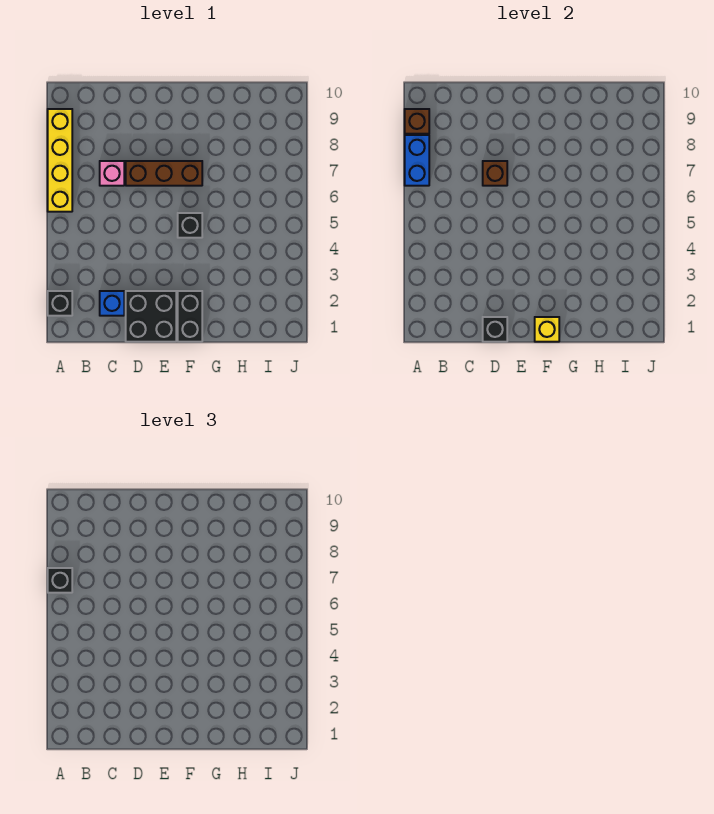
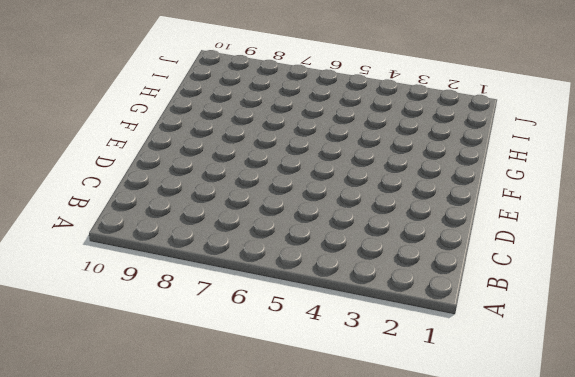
none -> black 1x1 brick [48,291,72,316]
none -> yellow 1x4 brick [48,109,72,212]
none -> blue 1x1 brick [100,291,124,316]

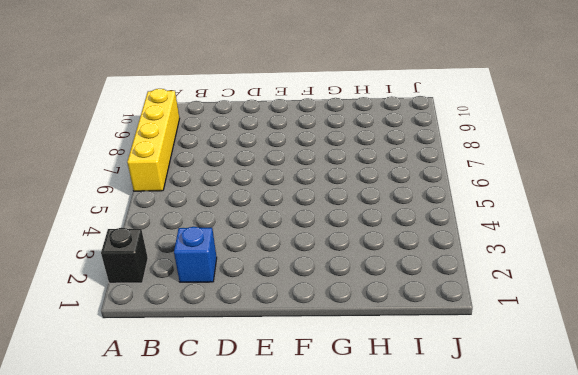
none -> pink 1x1 brick [100,161,124,186]
none -> black 2x2 brick [126,291,176,342]
none -> brown 1x3 brick [126,161,202,186]

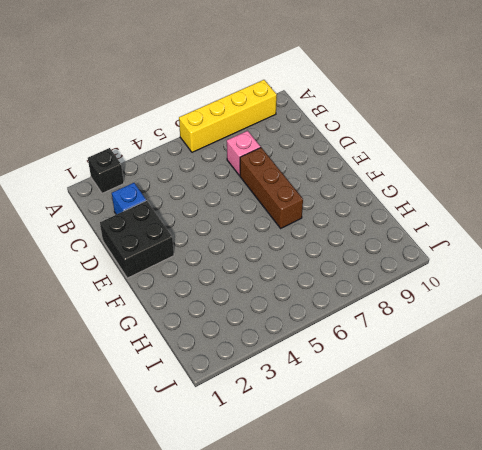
none -> black 1x2 brick [178,291,202,342]
none -> black 1x1 brick [178,213,202,238]
none -> blue 1x2 brick [405,135,429,186]

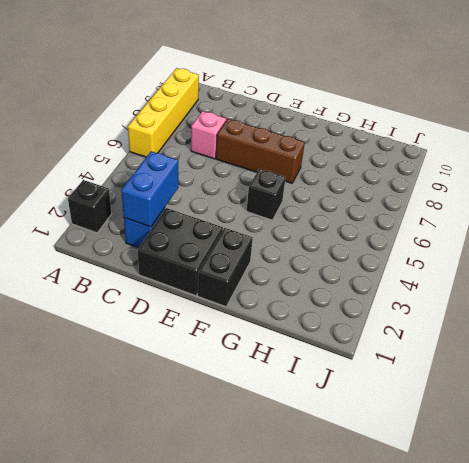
blue 1x2 brick [121,151,178,227] -> blue 1x2 brick moved to [405,135,429,186]
none -> brown 1x1 brick [405,109,429,134]
none -> black 1x1 brick [483,317,507,342]
none -> brown 1x1 brick [483,161,507,186]

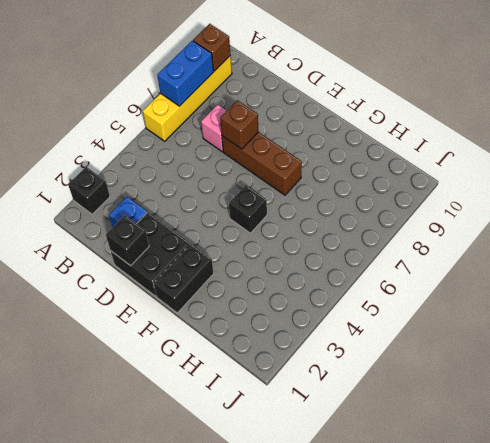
none -> yellow 1x1 brick [535,317,559,342]
none -> black 1x1 brick [48,568,72,593]

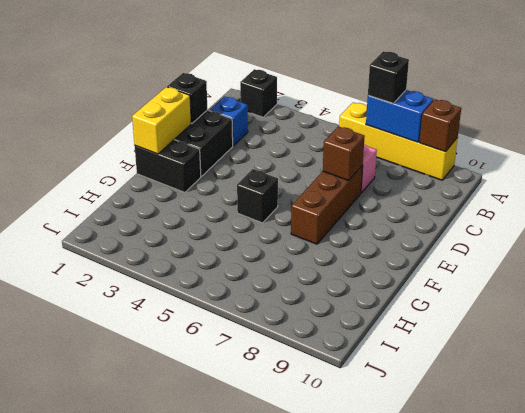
yellow 1x2 brick [132,87,191,154] -> yellow 1x1 brick [535,317,559,342]

